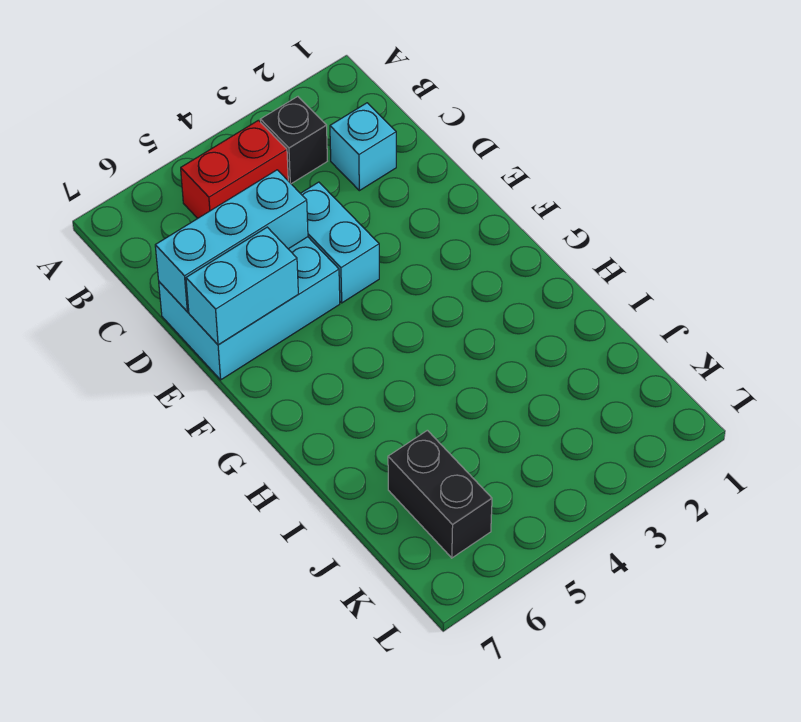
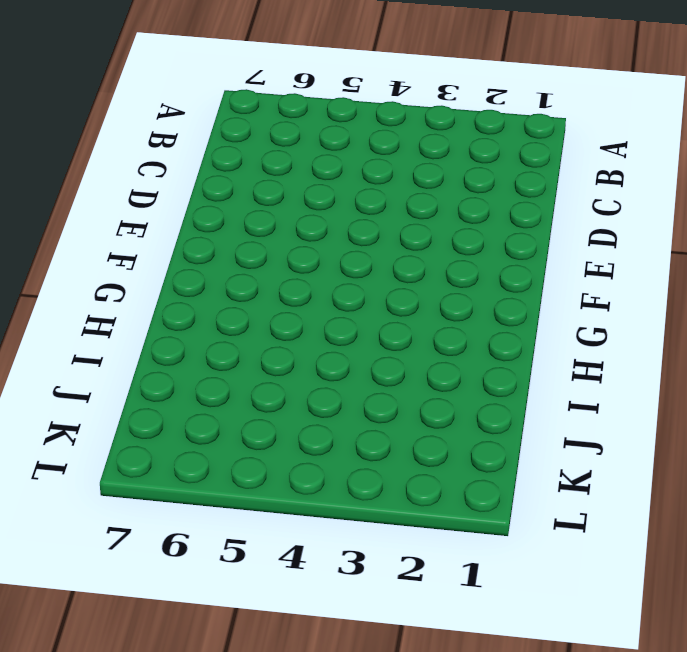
none -> black 1x1 brick [260,97,327,184]
none -> red 1x2 brick [181,120,288,218]

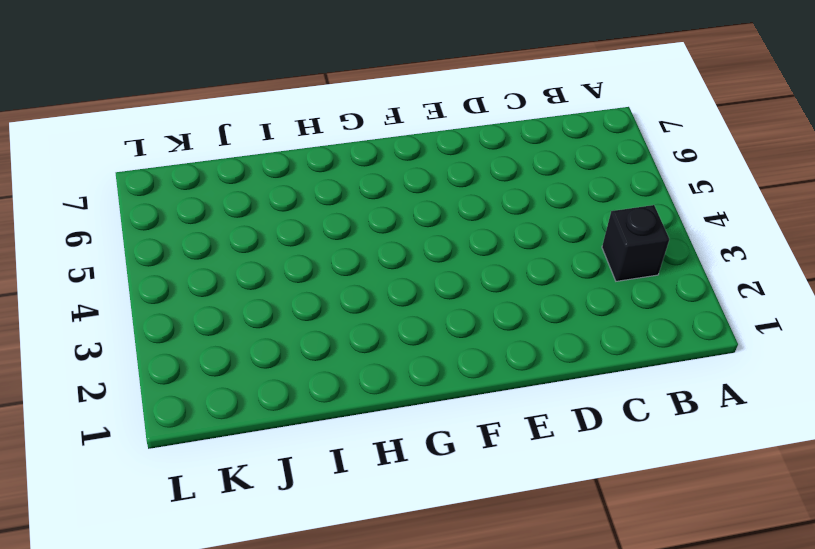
none -> red 1x2 brick [181,120,288,218]
none -> cyan 1x1 brick [330,103,396,191]

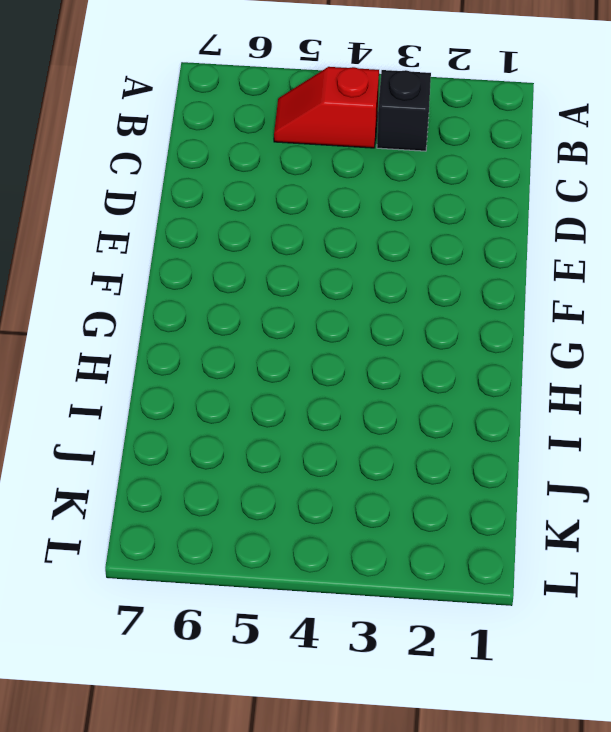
red 1x2 slope [274,67,379,148] -> red 1x2 brick [181,120,288,218]
none -> cyan 1x1 brick [330,103,396,191]
none -> cyan 1x2 brick [300,182,379,303]

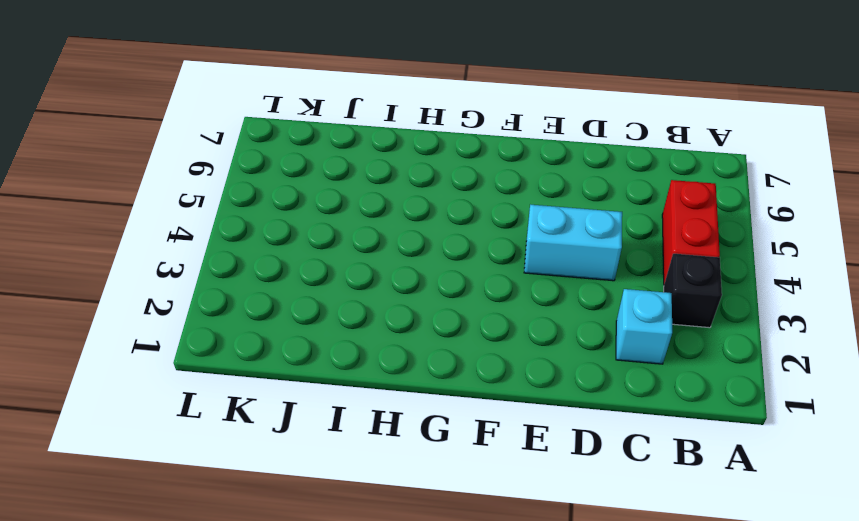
none -> cyan 2x3 brick [159,237,340,380]
none -> black 1x2 brick [388,430,492,558]

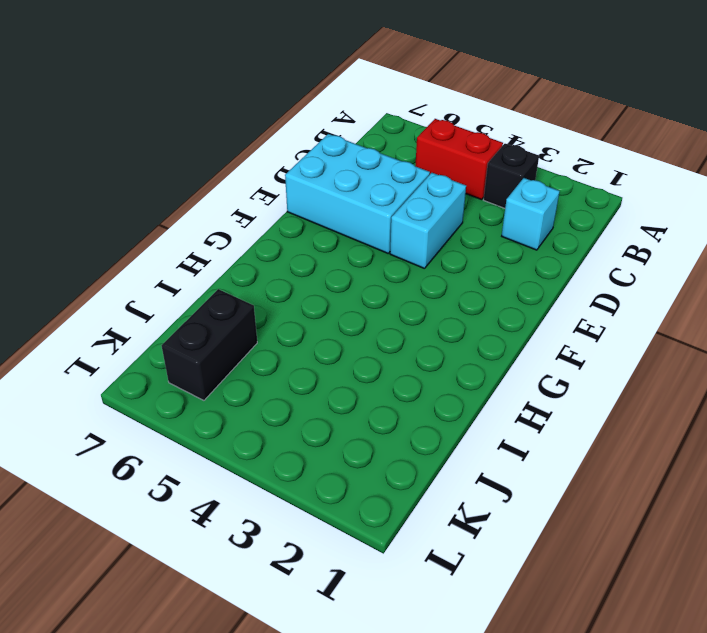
none -> cyan 1x3 brick [155,170,308,312]
none -> cyan 1x2 brick [186,227,298,345]

